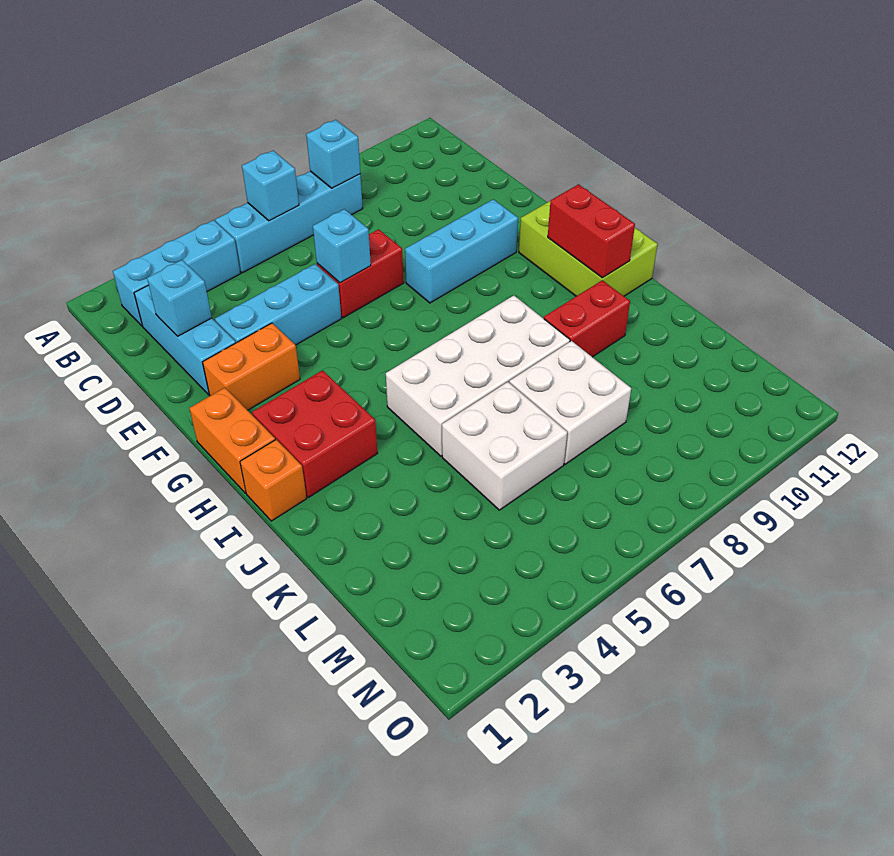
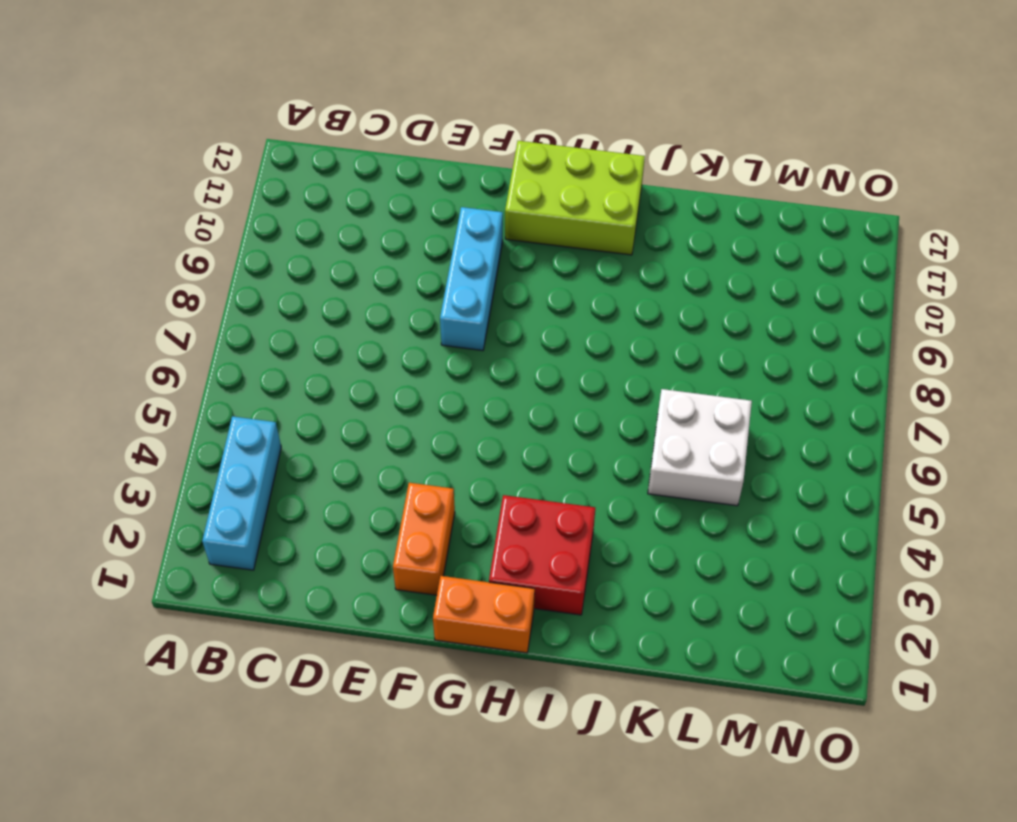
none -> cyan 1x4 brick [215,171,363,273]
none -> cyan 1x3 brick [134,285,236,395]
none -> cyan 1x3 brick [215,264,341,345]

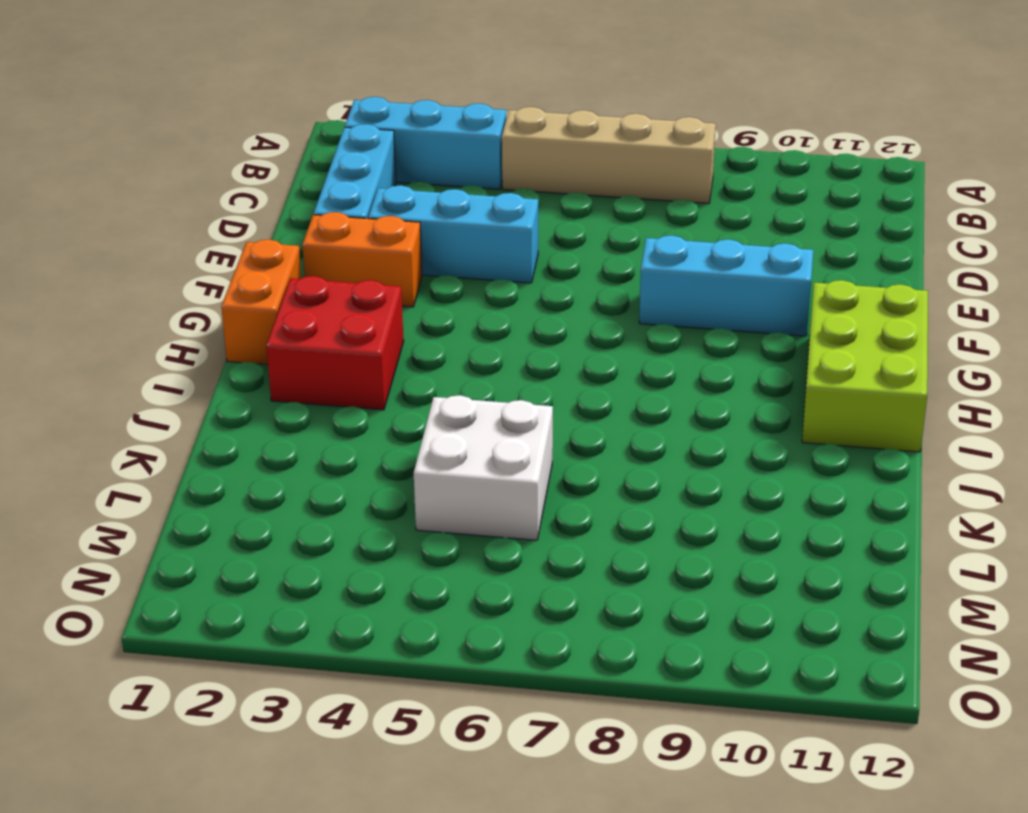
tan 1x4 brick [502,107,716,204] -> cyan 1x4 brick [215,171,363,273]
none -> red 1x2 brick [317,229,404,318]
none -> orange 1x1 brick [240,440,307,521]
none -> white 2x4 brick [386,295,570,456]

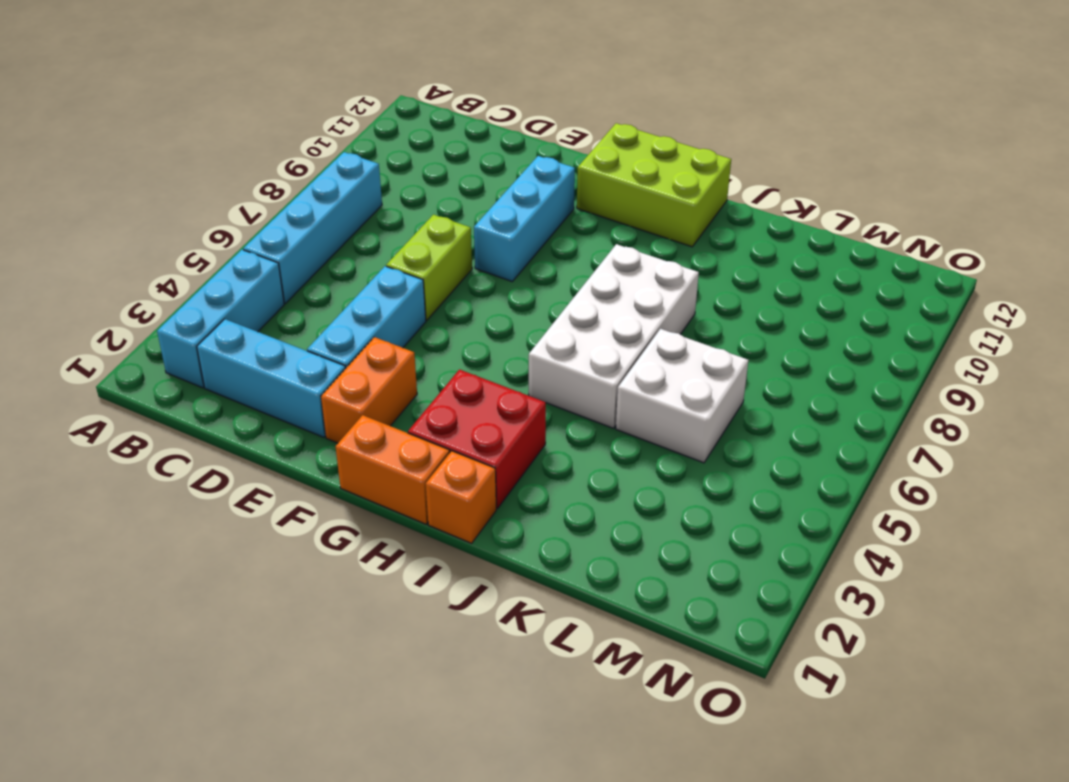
lime 1x2 brick [386,215,472,320] -> red 1x2 brick [317,229,404,318]
none -> red 1x2 brick [544,280,630,357]
none -> white 2x2 brick [509,341,631,464]
none -> cyan 1x1 brick [242,151,299,221]

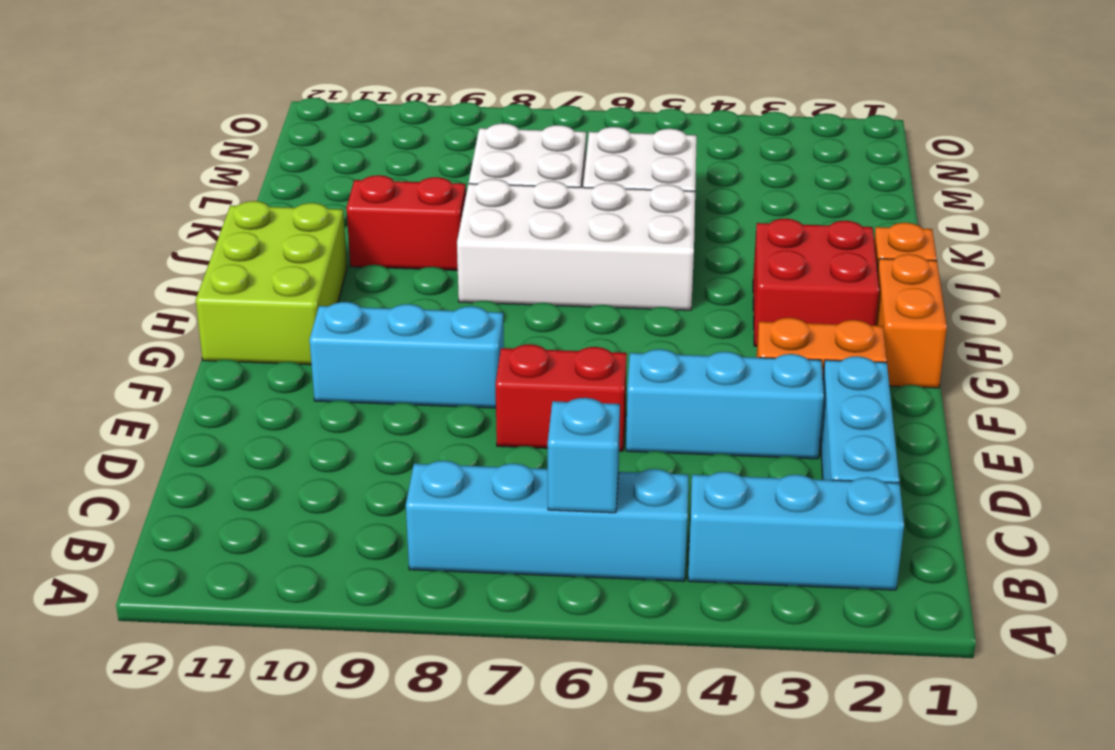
none -> cyan 1x1 brick [306,120,360,188]
none -> cyan 1x1 brick [147,260,212,336]
none -> cyan 1x1 brick [313,209,371,283]

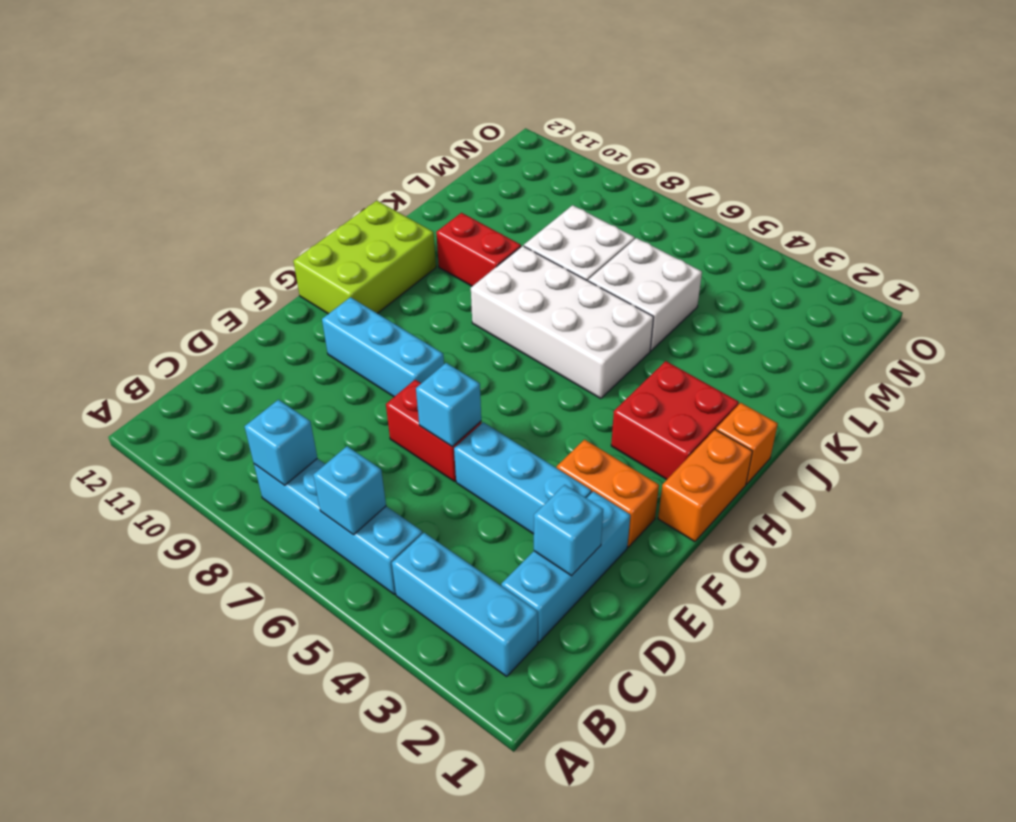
none -> red 1x2 brick [548,184,635,278]

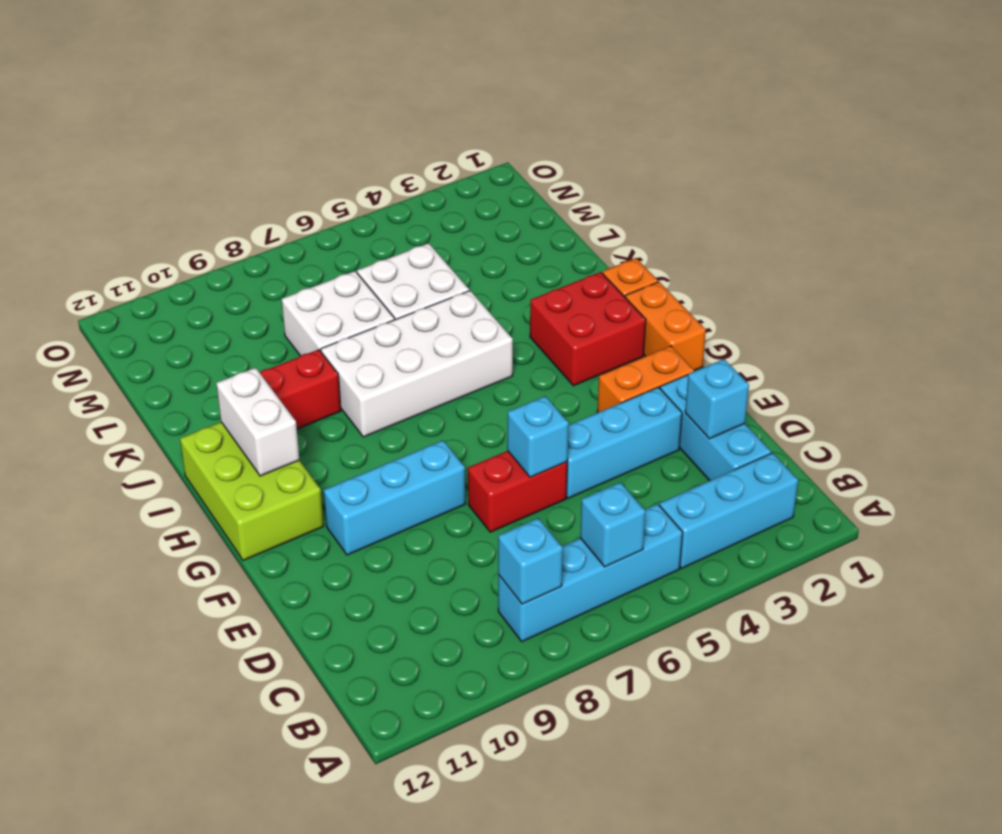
white 1x2 brick [216,368,299,476] -> red 1x2 brick [548,184,635,278]

